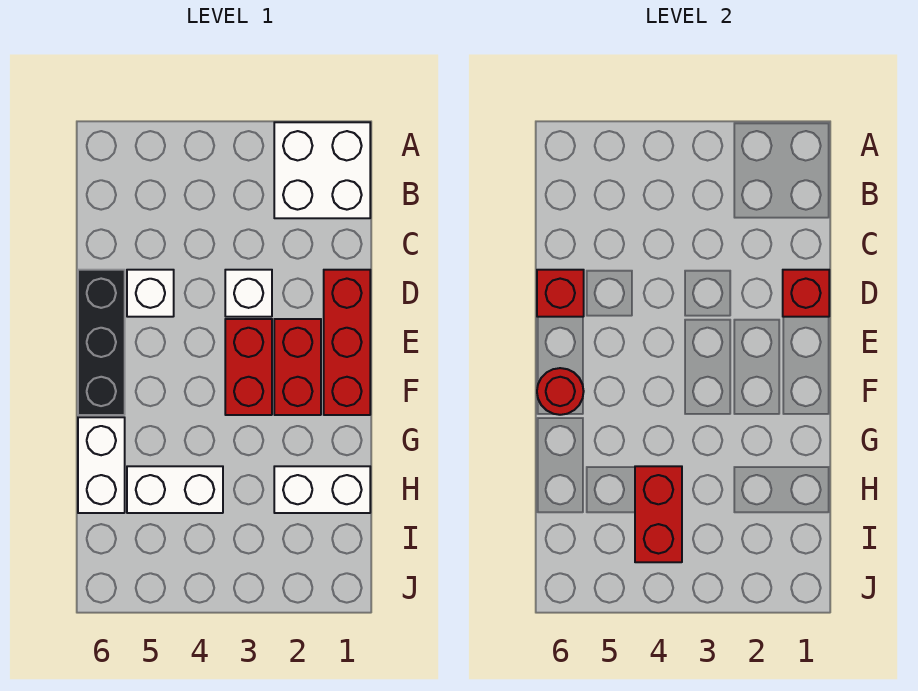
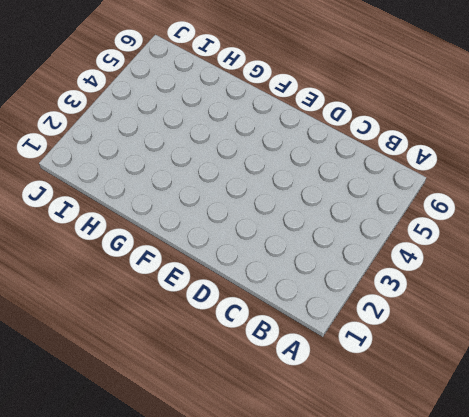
none -> white 2x2 brick [274,122,370,218]
none -> red 1x3 brick [324,270,370,415]
none -> white 1x1 brick [225,270,272,317]

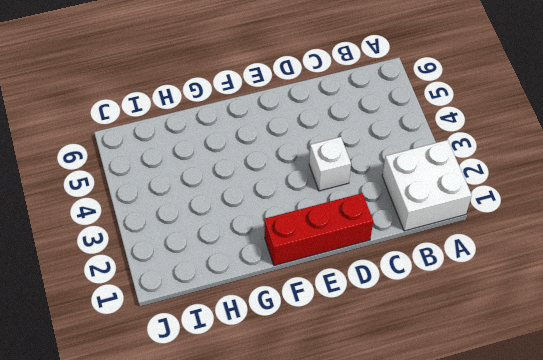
none -> white 1x1 brick [127,270,174,317]
none -> black 1x3 brick [78,270,125,415]
none -> red 1x2 brick [274,319,321,415]

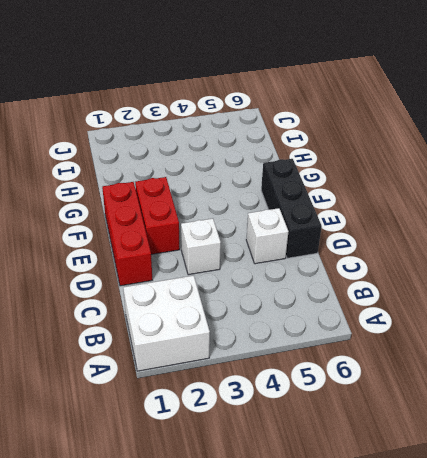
none -> red 1x2 brick [225,319,272,415]
none -> white 1x2 brick [78,417,125,513]
none -> white 1x2 brick [274,466,370,513]

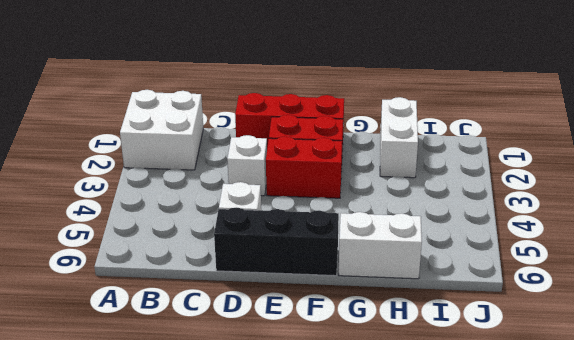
none -> white 1x2 brick [127,466,223,513]
none -> red 1x1 brick [783,270,829,317]
none -> red 1x1 brick [537,270,584,317]

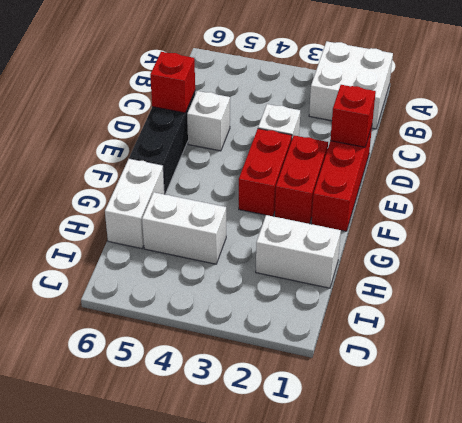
none -> red 1x1 round brick [537,368,584,415]
none -> red 1x2 brick [635,466,682,562]

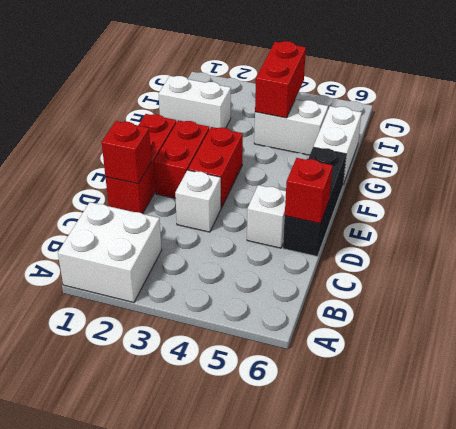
none -> red 1x1 round brick [537,368,584,415]

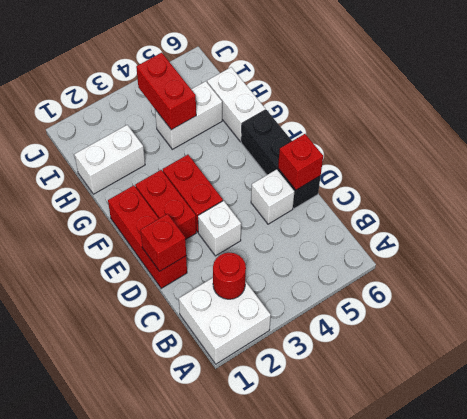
red 1x1 round brick [213,253,246,299] -> red 1x1 round brick moved to [537,368,584,415]

